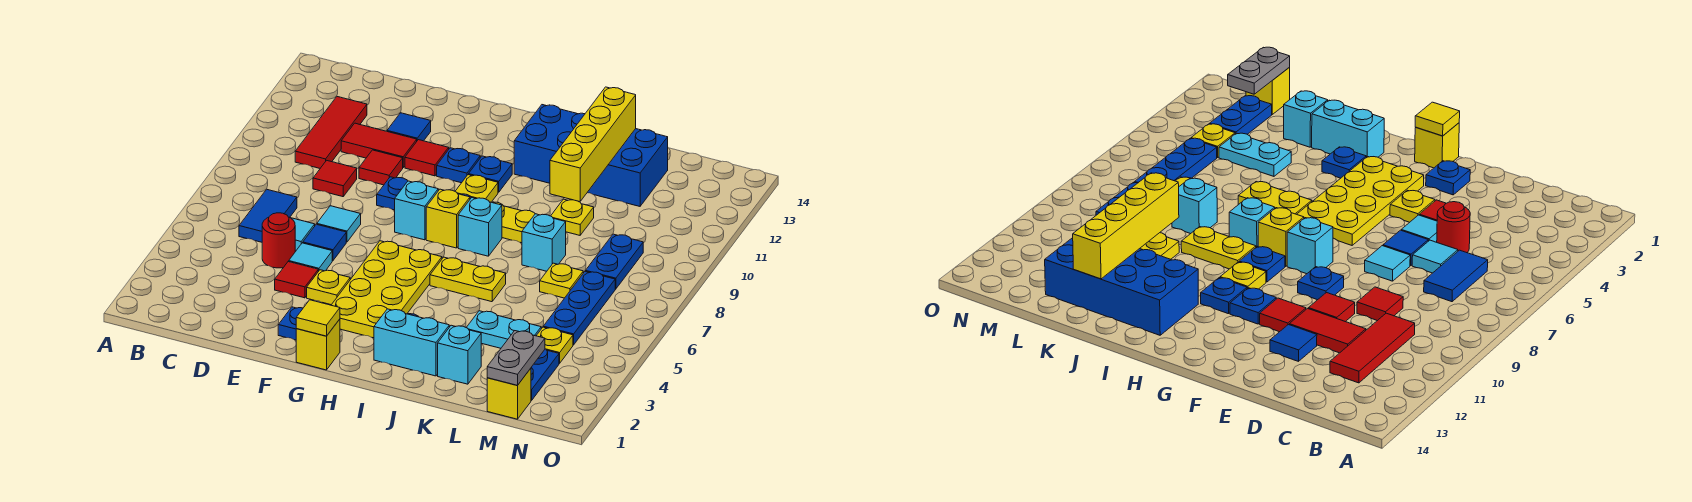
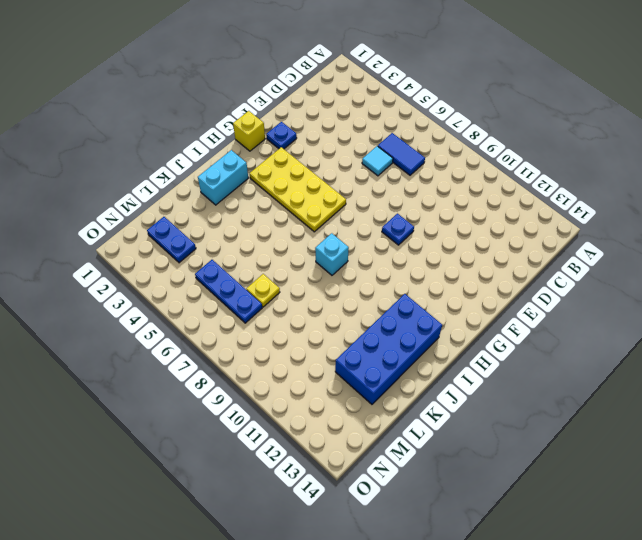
none -> red 1x3 tile [295,97,367,168]
none -> red 1x1 round brick [262,213,295,268]
none -> red 1x1 tile [313,160,357,197]
none -> red 1x2 tile [341,123,417,167]

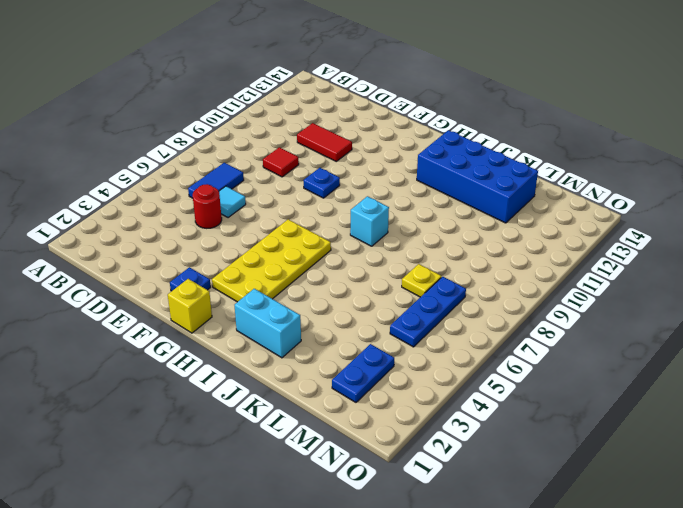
none -> red 1x3 tile [295,97,367,168]
none -> red 1x1 tile [275,262,318,298]
none -> cyan 1x1 tile [289,243,332,271]
none -> blue 1x1 tile [303,224,346,261]

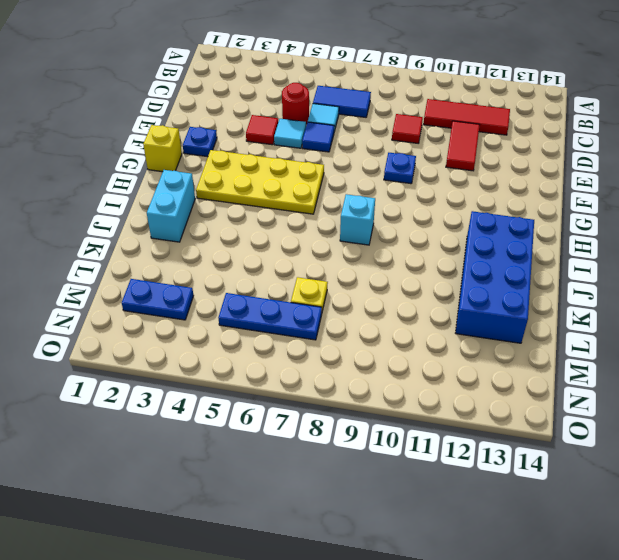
none -> cyan 1x1 tile [317,206,361,242]
none -> red 1x1 tile [359,150,403,185]
none -> blue 1x1 tile [387,113,431,141]
none -> yellow 1x1 plate [307,270,350,305]

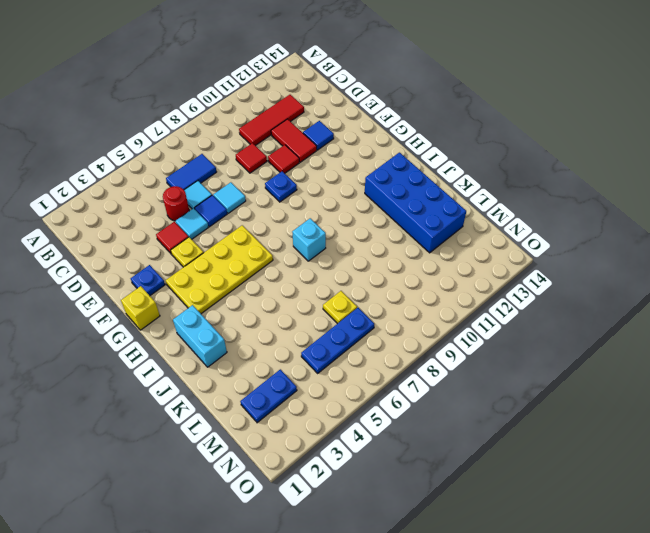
none -> red 1x1 tile [405,140,449,176]
none -> cyan 1x1 brick [395,181,438,240]
none -> blue 1x1 plate [437,148,480,183]
none -> yellow 1x1 brick [426,189,470,248]

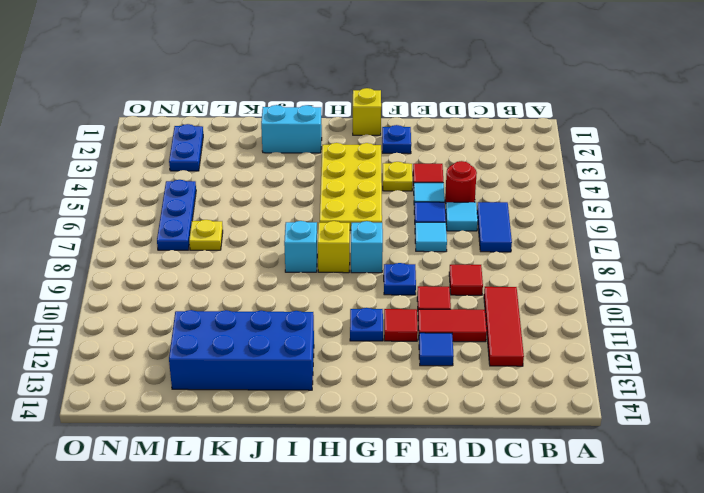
none -> blue 1x1 plate [1239,246,1285,282]
none -> yellow 1x1 plate [455,175,498,202]
none -> blue 1x1 plate [469,156,512,192]
none -> blue 1x1 plate [1322,147,1366,178]

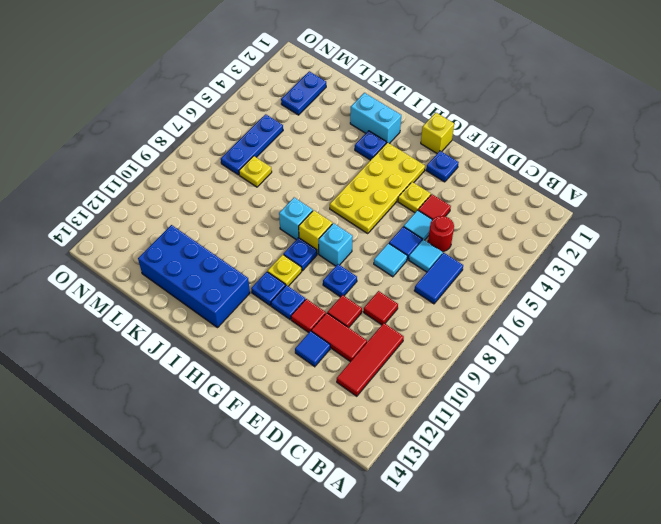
none -> yellow 1x2 plate [430,257,506,302]
none -> yellow 1x2 plate [492,202,535,243]
none -> cyan 1x1 brick [438,325,481,384]
none -> cyan 1x2 plate [466,311,541,348]

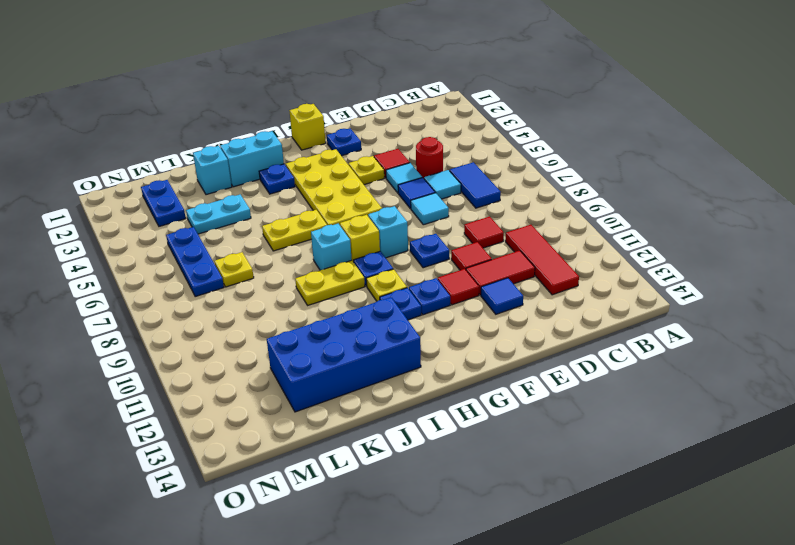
none -> cyan 1x1 brick [522,214,566,271]
none -> yellow 1x1 plate [551,199,594,235]
none -> yellow 1x1 brick [487,368,531,419]
none -> yellow 1x1 plate [536,327,573,363]

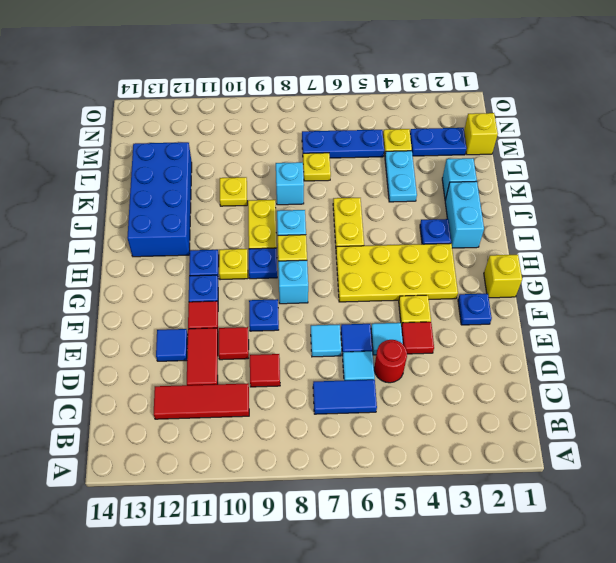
none -> blue 1x2 plate [586,234,643,289]
none -> yellow 1x1 tile [296,300,340,336]
none -> yellow 1x4 brick [550,87,636,202]
none -> grey 1x2 plate [487,331,545,385]

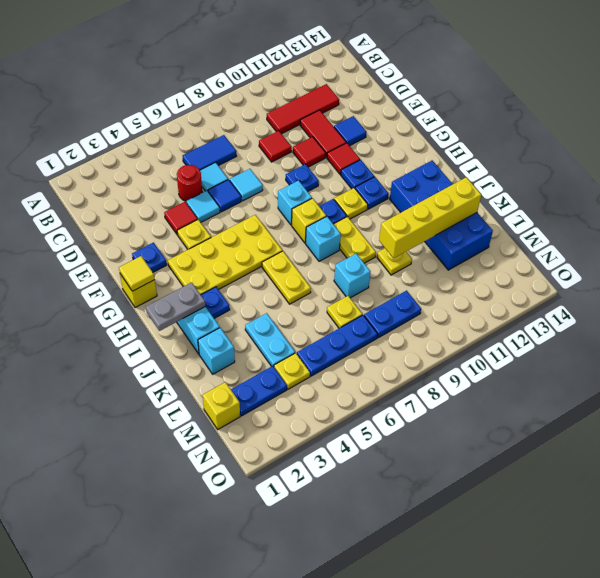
grey 1x2 plate [146,282,205,331] -> grey 1x2 plate moved to [487,331,545,385]

